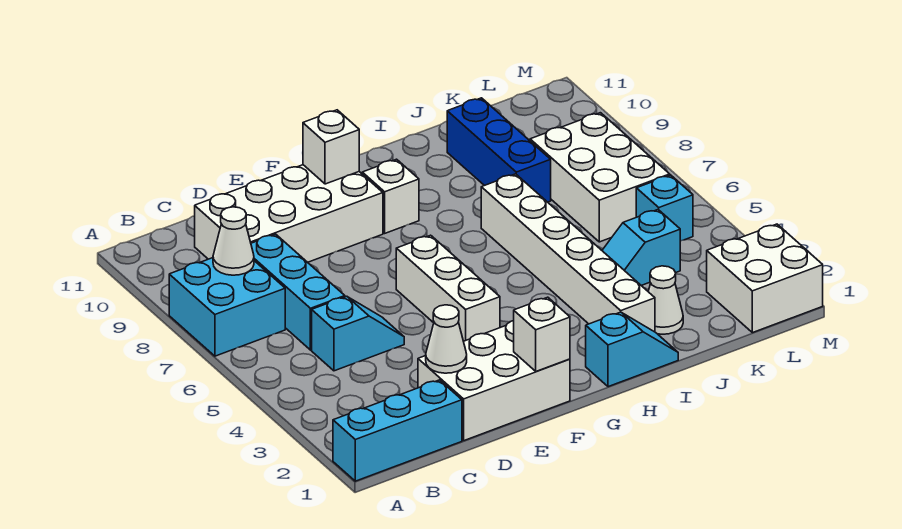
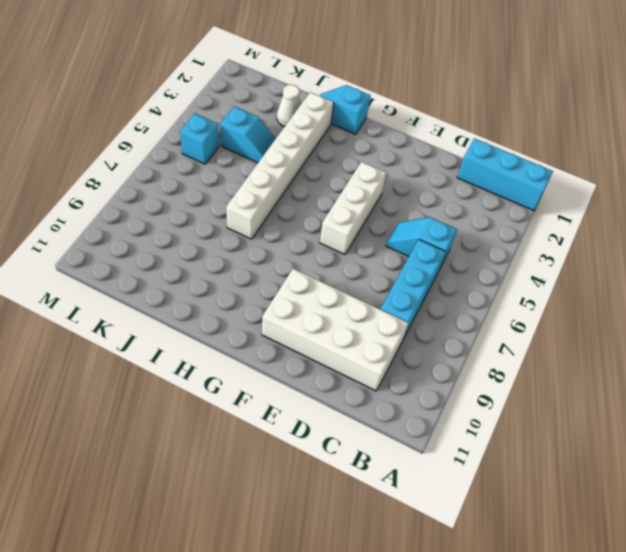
none -> cyan 2x2 brick [169,258,285,356]
none -> white 2x3 brick [418,321,570,441]
none -> white 1x1 brick [362,159,419,233]

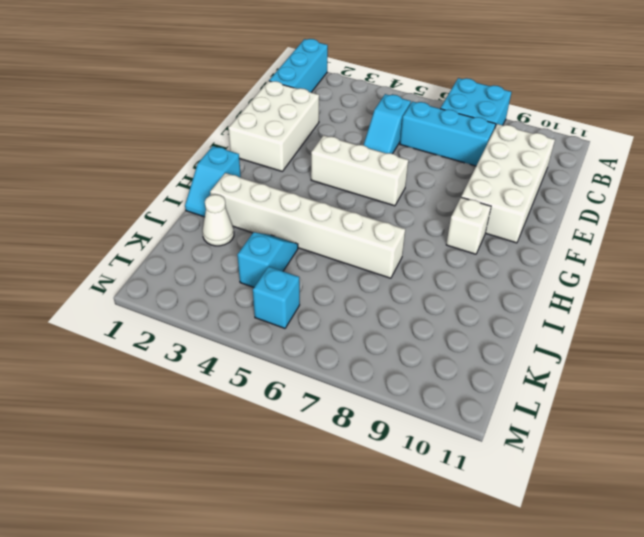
none -> blue 1x3 brick [447,98,551,202]
none -> white 2x3 brick [530,113,670,242]
none -> white 2x2 brick [707,224,823,333]

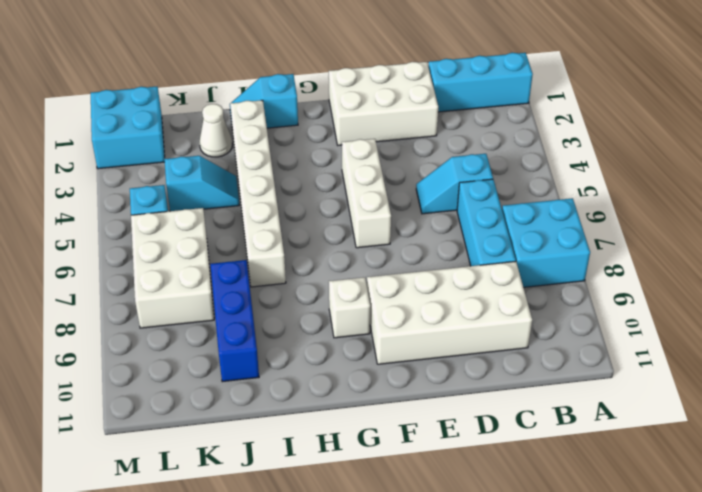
cyan 2x2 brick [91,87,165,169] -> white 2x2 brick [707,224,823,333]
none -> white 1x1 cone [213,207,254,275]
none -> white 1x1 cone [426,305,467,373]
none -> white 1x1 brick [514,297,570,372]

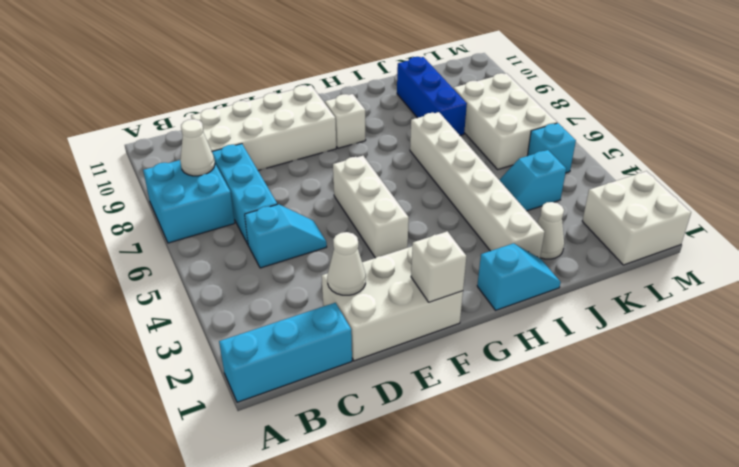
none -> white 1x1 brick [303,110,359,184]

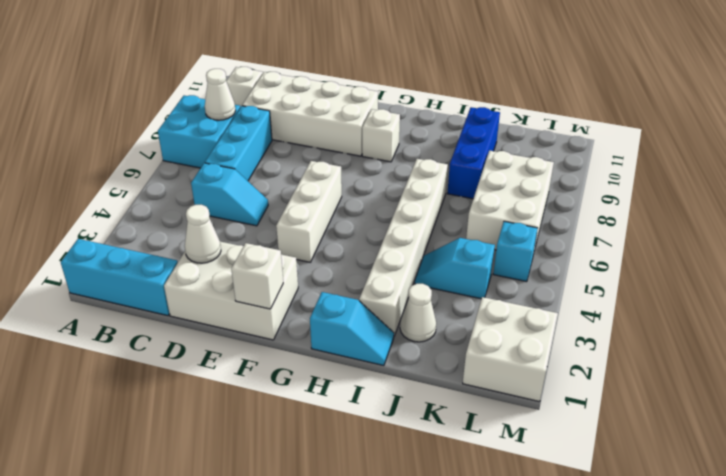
white 1x1 brick [226,67,263,107] -> white 1x1 brick moved to [303,110,359,184]

